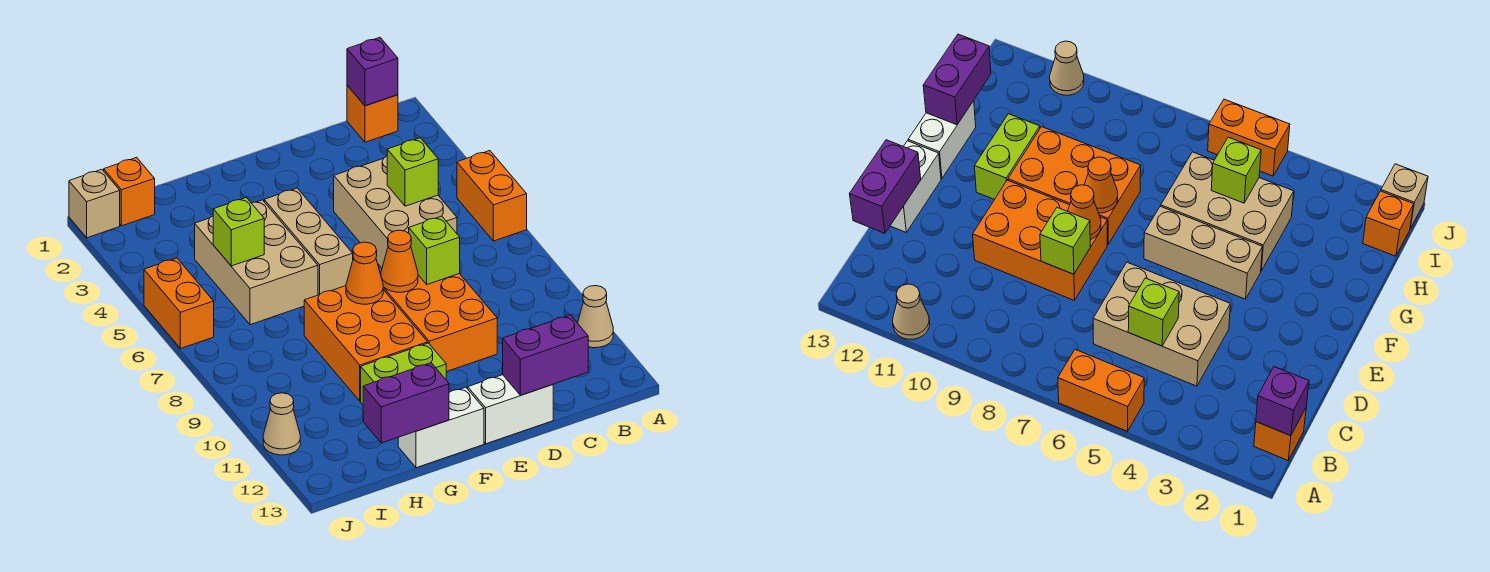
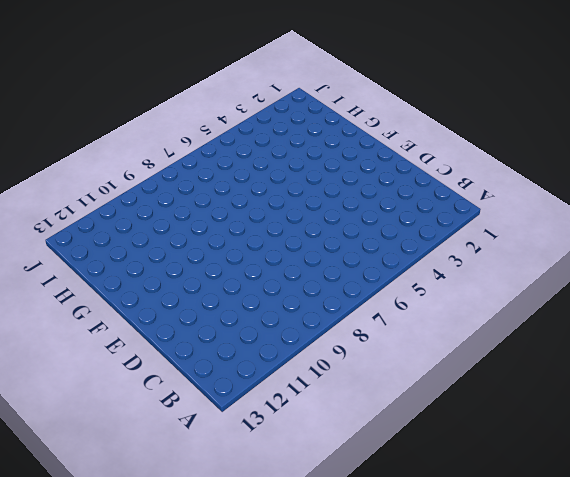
none -> orange 1x2 brick [457,151,527,241]
none -> tan 1x1 cone [578,286,613,348]
none -> orange 1x1 brick [347,85,398,142]

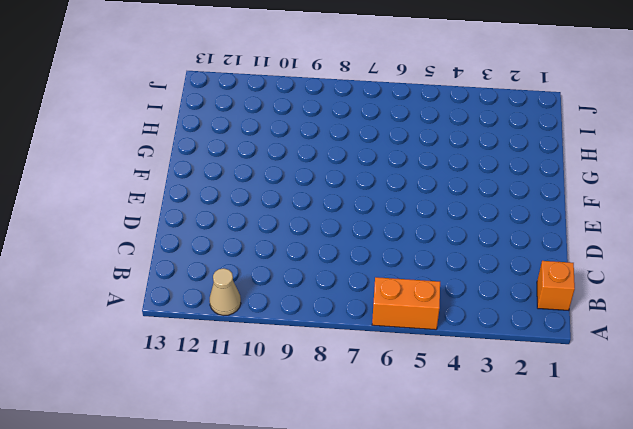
none -> tan 2x3 brick [334,156,457,268]
none -> orange 2x3 brick [383,273,497,372]
none -> white 1x2 brick [468,375,553,444]

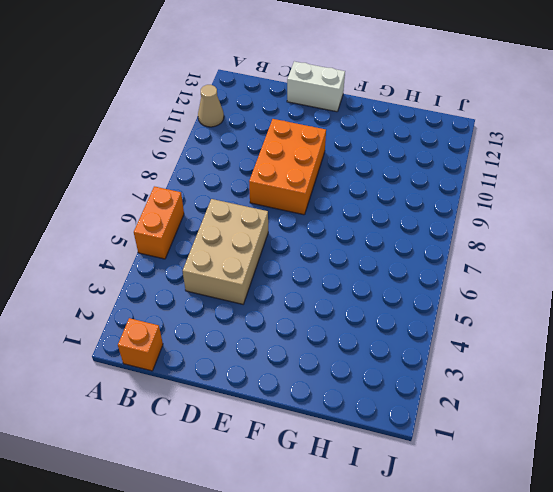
none -> tan 1x3 brick [264,188,353,295]
none -> orange 2x3 brick [304,286,428,401]
none -> lime 1x2 brick [361,343,446,405]

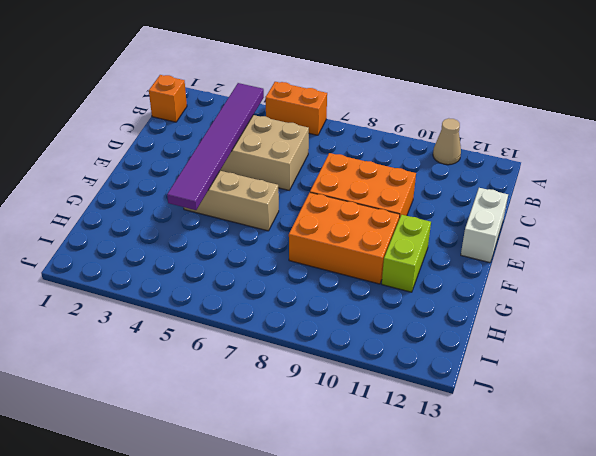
purple 1x6 tile [167,83,264,210] -> none
none -> white 1x2 brick [398,387,484,468]
none -> tan 2x3 brick [195,200,318,325]
none -> orange 1x1 brick [104,157,155,226]

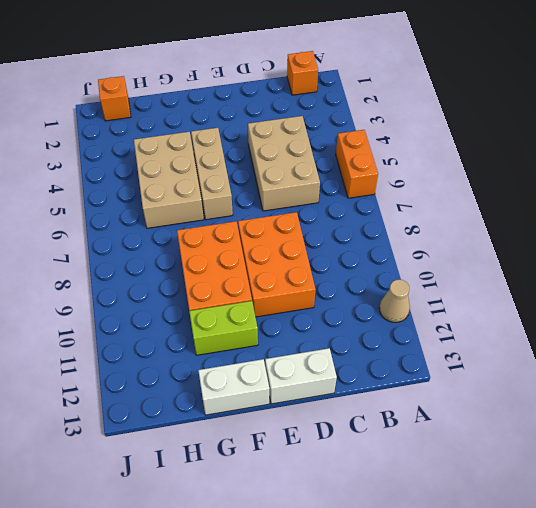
none -> tan 1x1 brick [69,169,120,238]
none -> orange 1x2 brick [144,258,214,349]
none -> tan 1x1 cone [263,393,300,455]

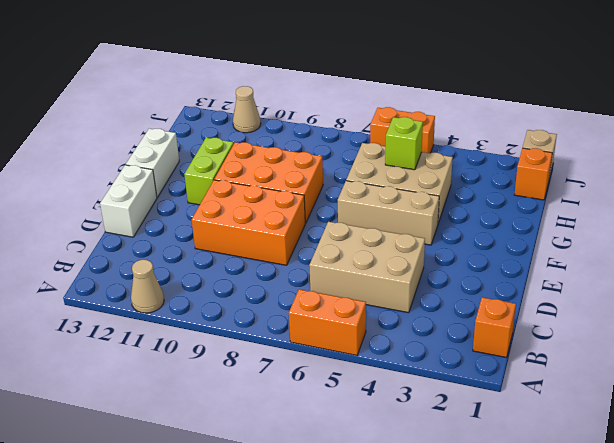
none -> purple 1x1 brick [347,37,398,106]
none -> lime 1x1 brick [387,138,438,206]
none -> purple 1x2 brick [503,315,588,395]

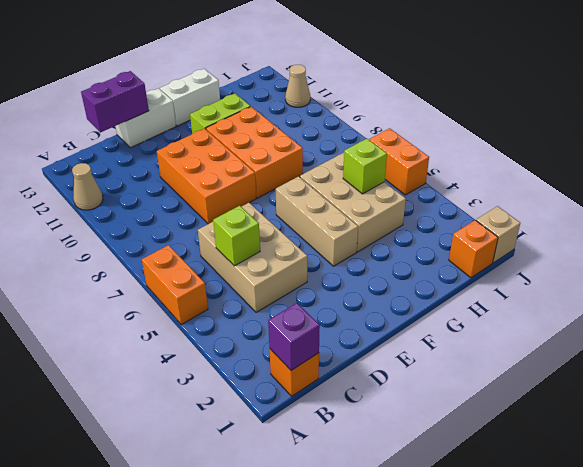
none -> lime 1x1 brick [409,216,460,284]
none -> orange 1x1 cone [381,230,418,292]
none -> orange 1x1 cone [346,242,383,304]

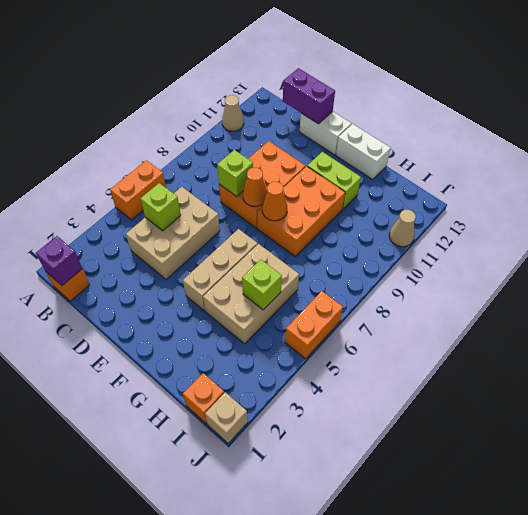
none -> purple 1x2 brick [363,363,449,443]

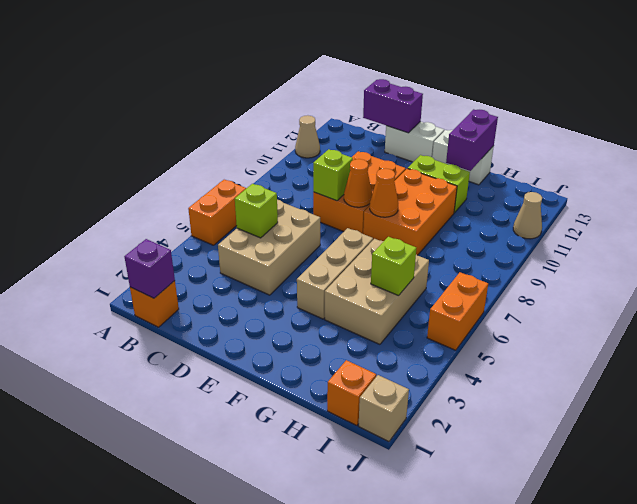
purple 1x2 brick [446,109,498,171] -> purple 1x2 brick turned to [363,363,449,443]

